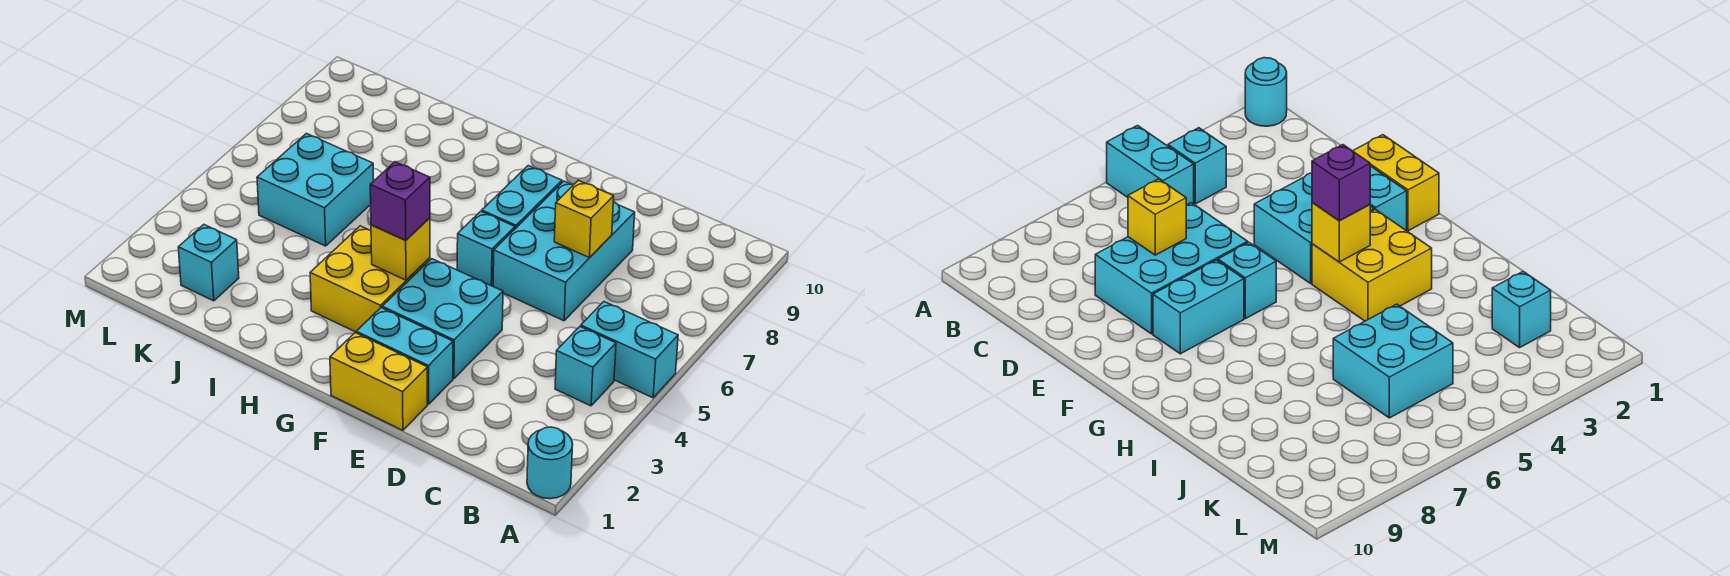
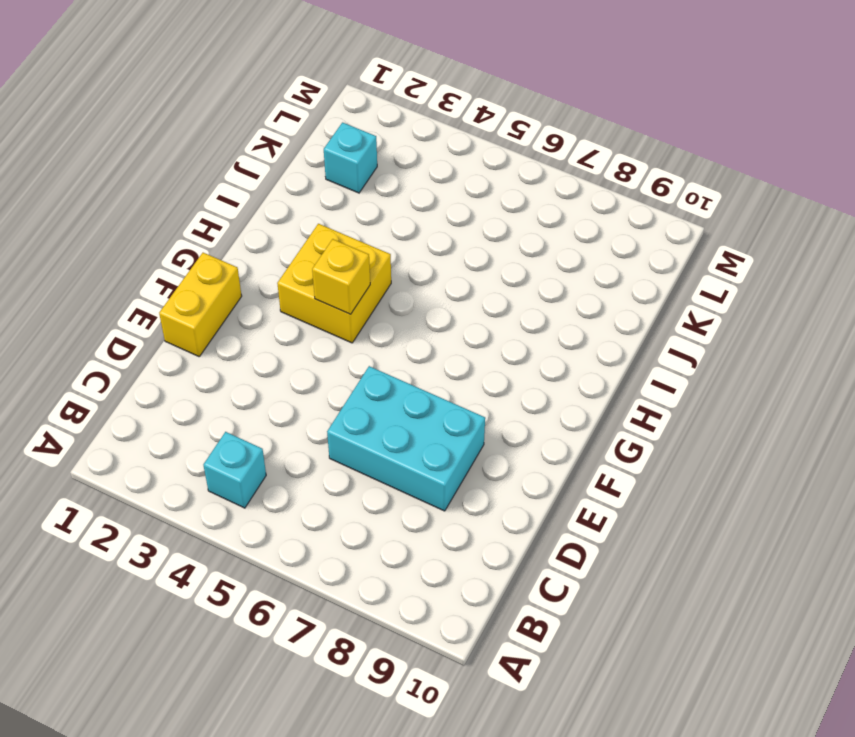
none -> cyan 1x1 round brick [527,427,573,499]
none -> cyan 1x2 brick [581,302,678,398]
none -> cyan 1x2 brick [356,308,453,404]

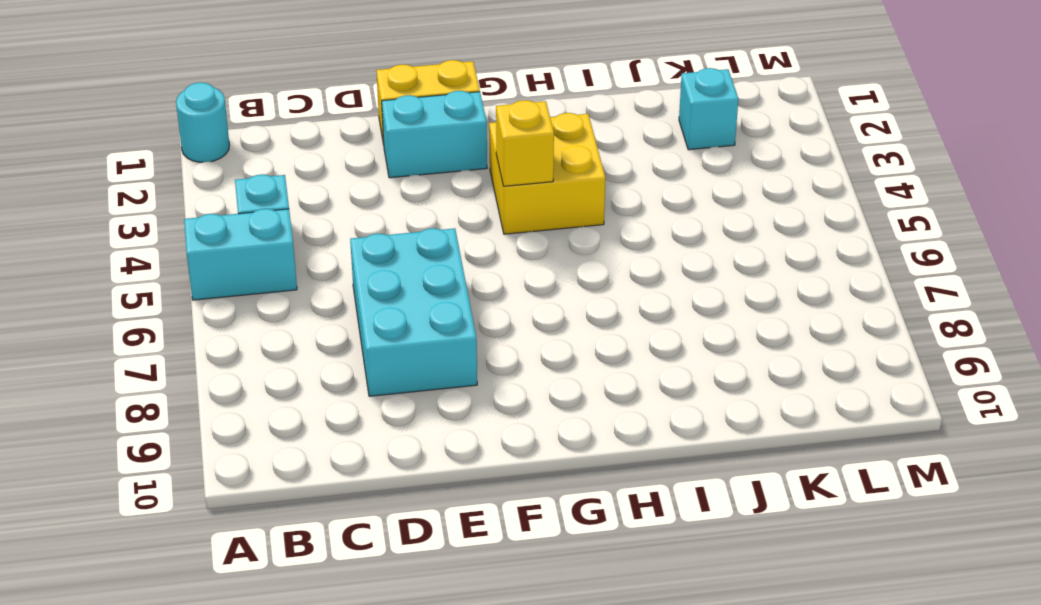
none -> cyan 2x2 brick [382,259,503,378]
none -> cyan 1x1 brick [457,211,515,286]
none -> cyan 1x2 brick [482,166,562,229]

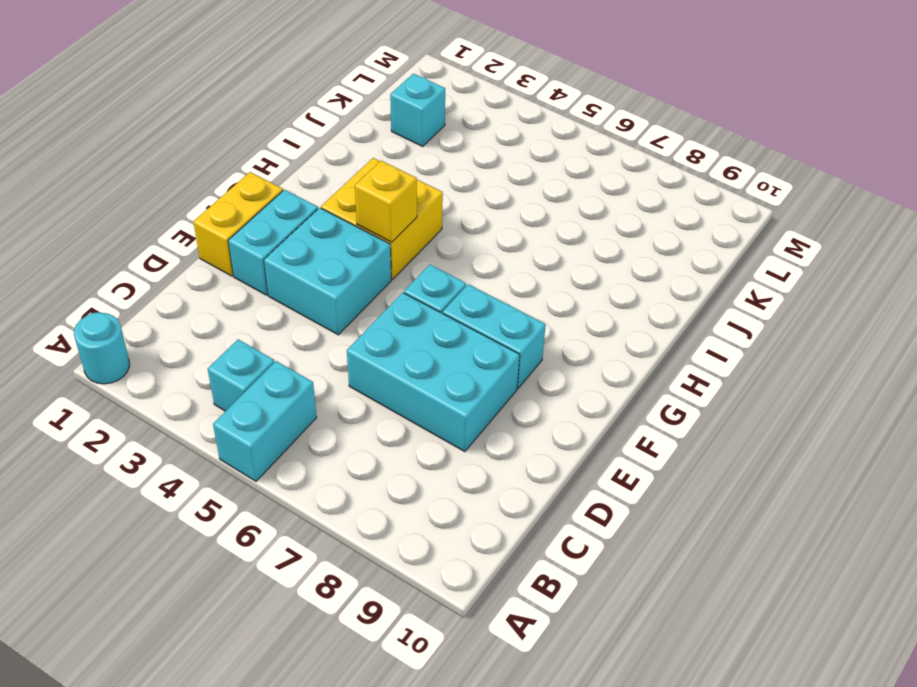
none -> cyan 2x2 brick [257,134,374,246]
none -> yellow 1x1 brick [554,180,614,258]
none -> purple 1x1 brick [370,162,430,240]

